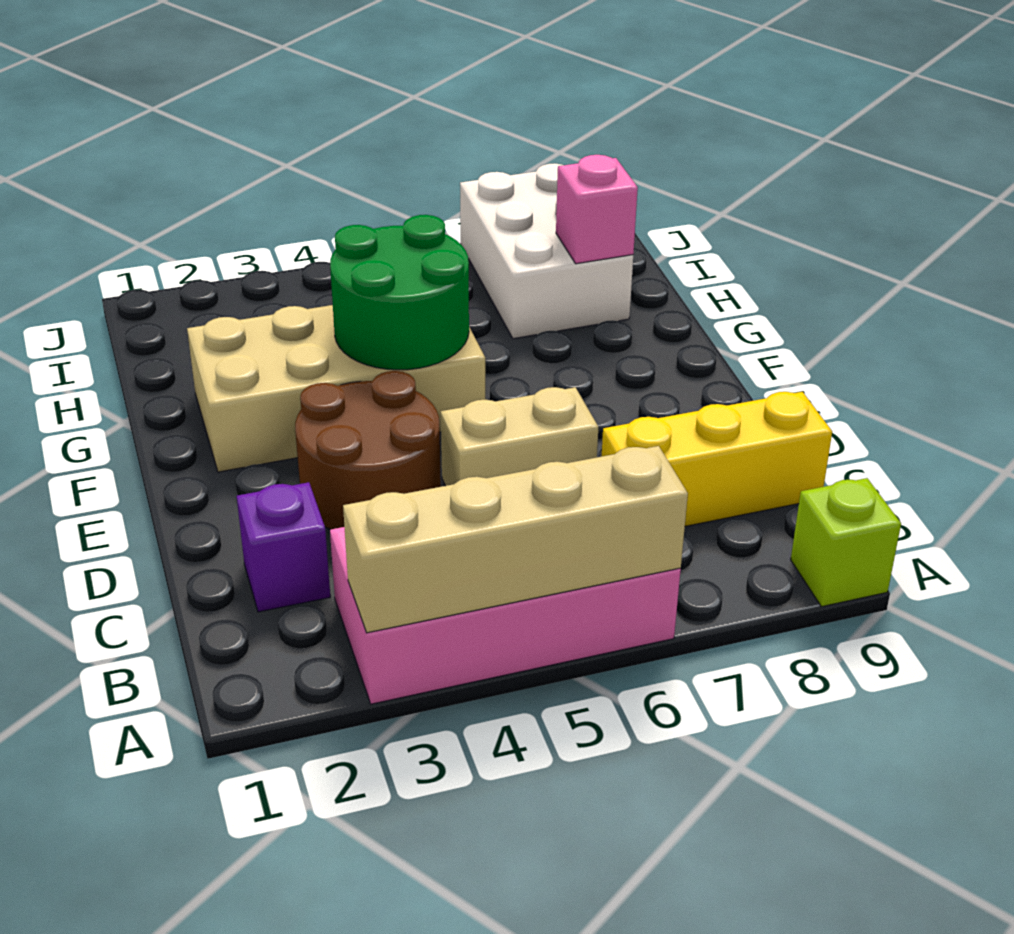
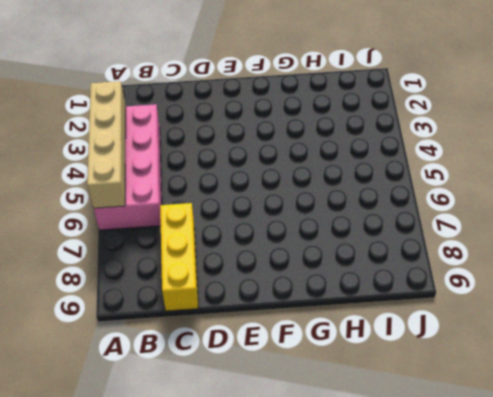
none -> lime 1x1 brick [791,478,901,607]
none -> purple 1x1 brick [237,482,330,612]

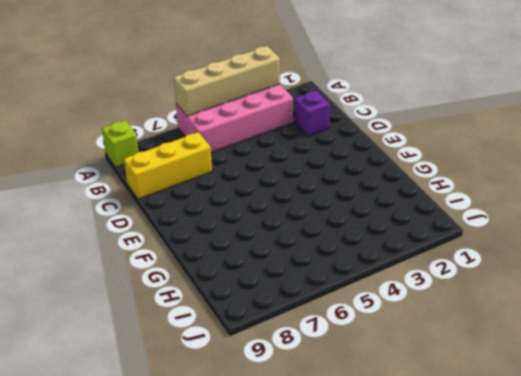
none -> brown 2x2 round brick [295,371,441,529]
none -> tan 1x2 brick [441,387,598,486]

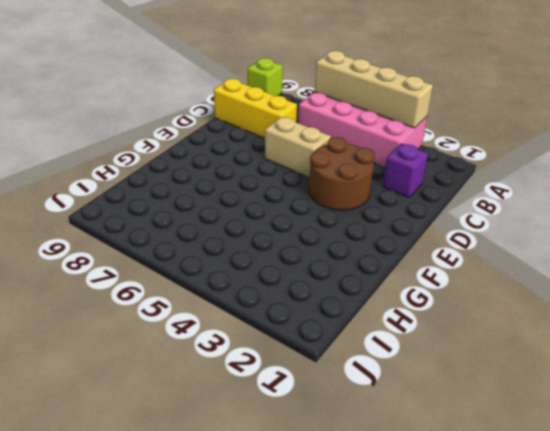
none -> tan 2x4 brick [187,305,485,472]
none -> white 2x3 brick [460,163,633,339]

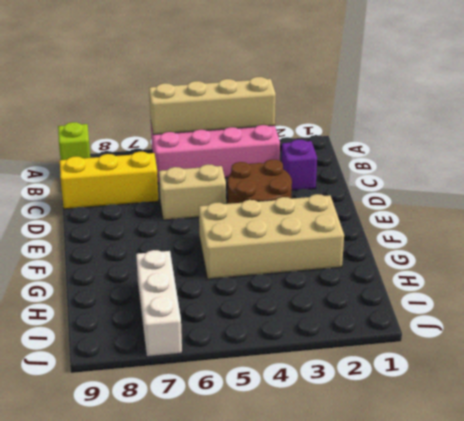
white 1x3 brick [136,250,182,357] -> white 2x3 brick [460,163,633,339]
none -> green 2x2 round brick [330,215,469,370]
none -> pink 1x1 brick [556,155,638,264]

